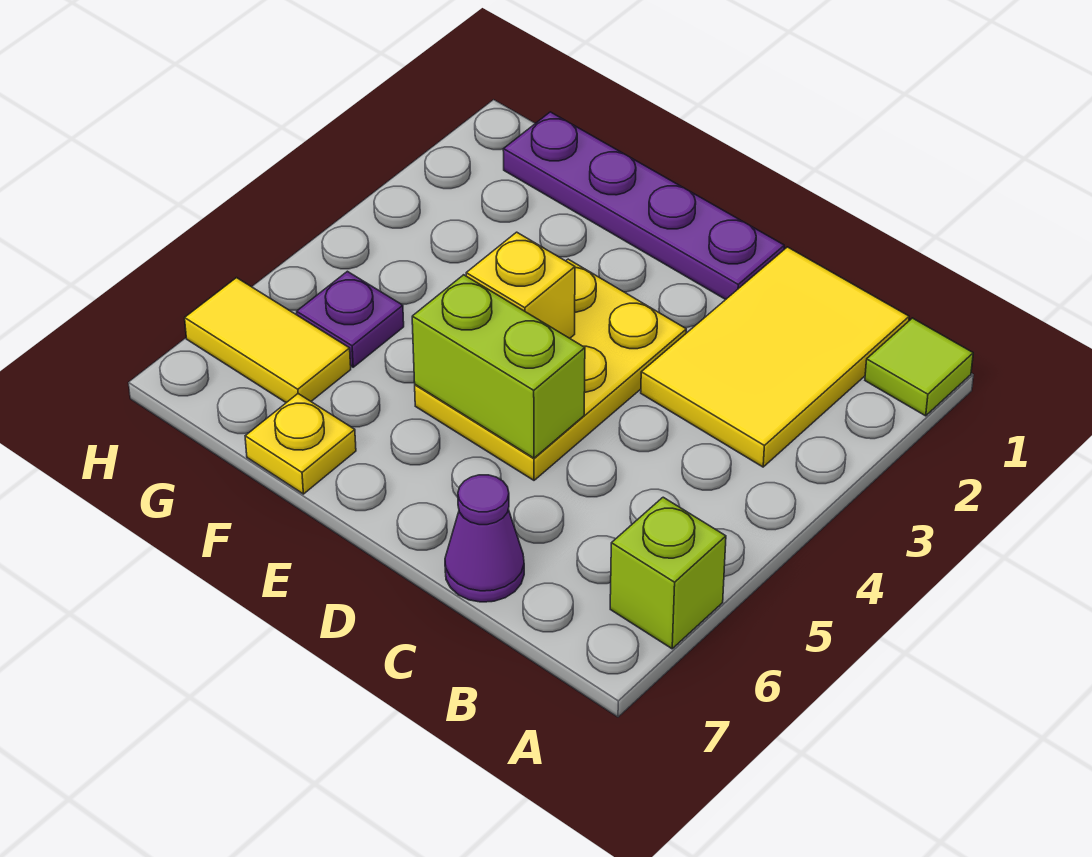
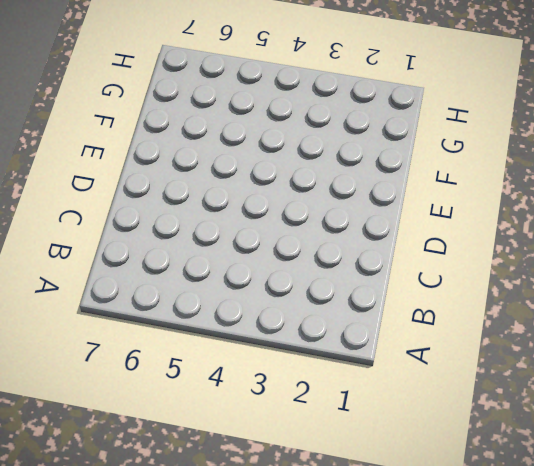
none -> lime 1x1 tile [865,318,973,416]
none -> lime 1x1 brick [610,497,726,649]

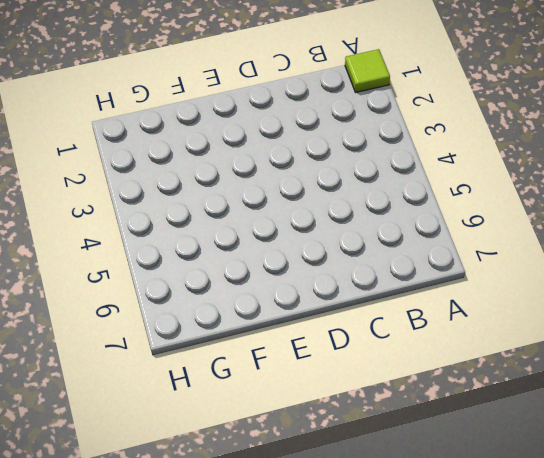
none -> lime 1x1 brick [610,497,726,649]
none -> yellow 2x3 tile [641,247,909,467]

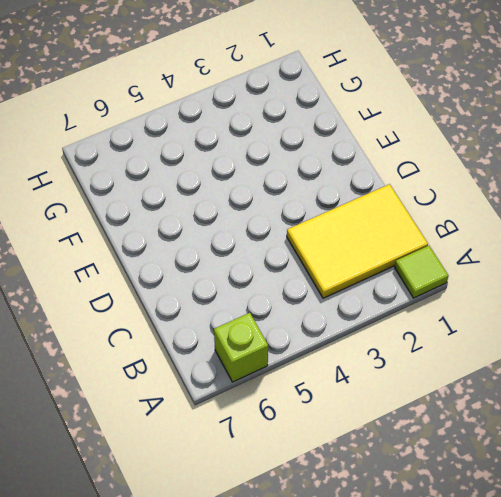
none -> purple 1x1 cone [445,475,524,602]
none -> purple 1x4 plate [503,112,784,300]

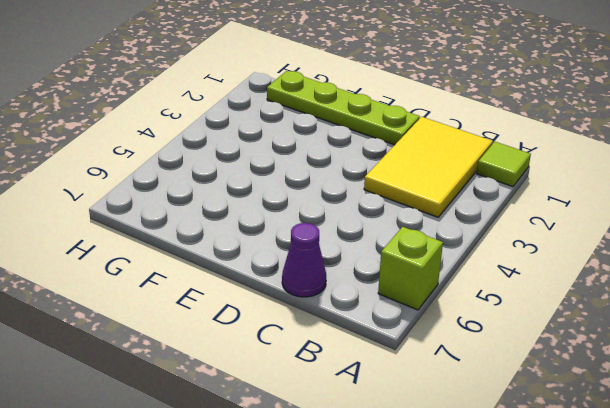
lime 1x4 plate [267,71,420,145] -> purple 1x4 plate [503,112,784,300]
none -> yellow 2x3 plate [415,259,686,480]
none -> yellow 1x1 plate [245,394,356,494]

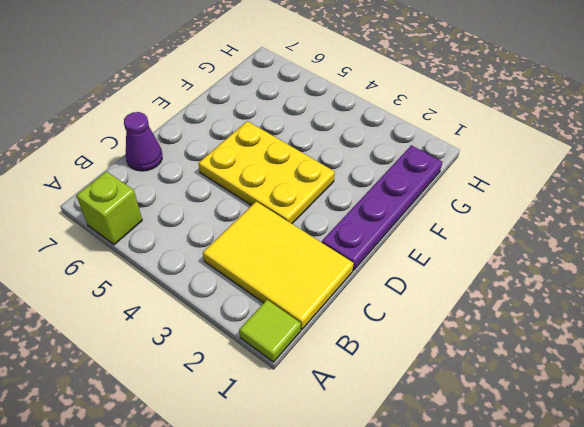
none -> yellow 1x1 plate [245,394,356,494]
none -> purple 1x1 plate [297,271,404,367]

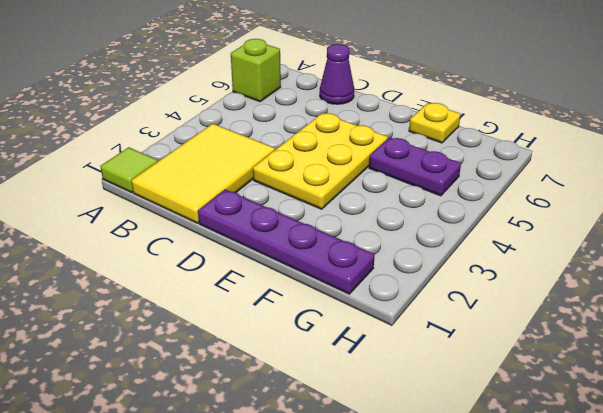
purple 1x2 plate [369,137,461,196] -> purple 1x1 plate [297,271,404,367]
none -> yellow 1x2 tile [185,278,351,403]
none -> lime 1x2 brick [412,275,585,458]

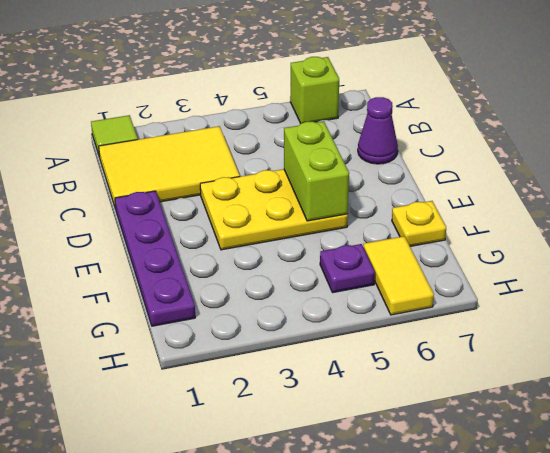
none -> yellow 1x1 brick [466,232,575,338]

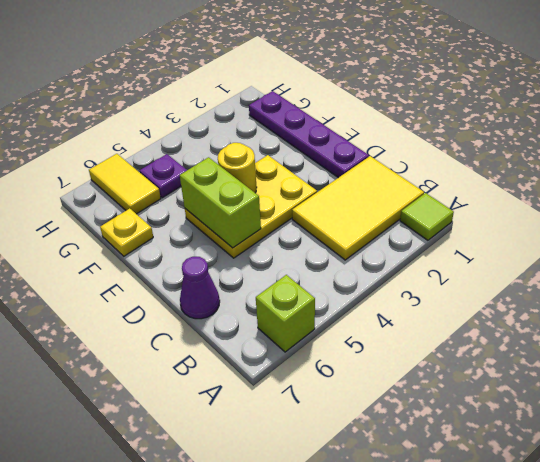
yellow 1x1 round brick [218,143,257,193] -> yellow 1x1 brick [466,232,575,338]

